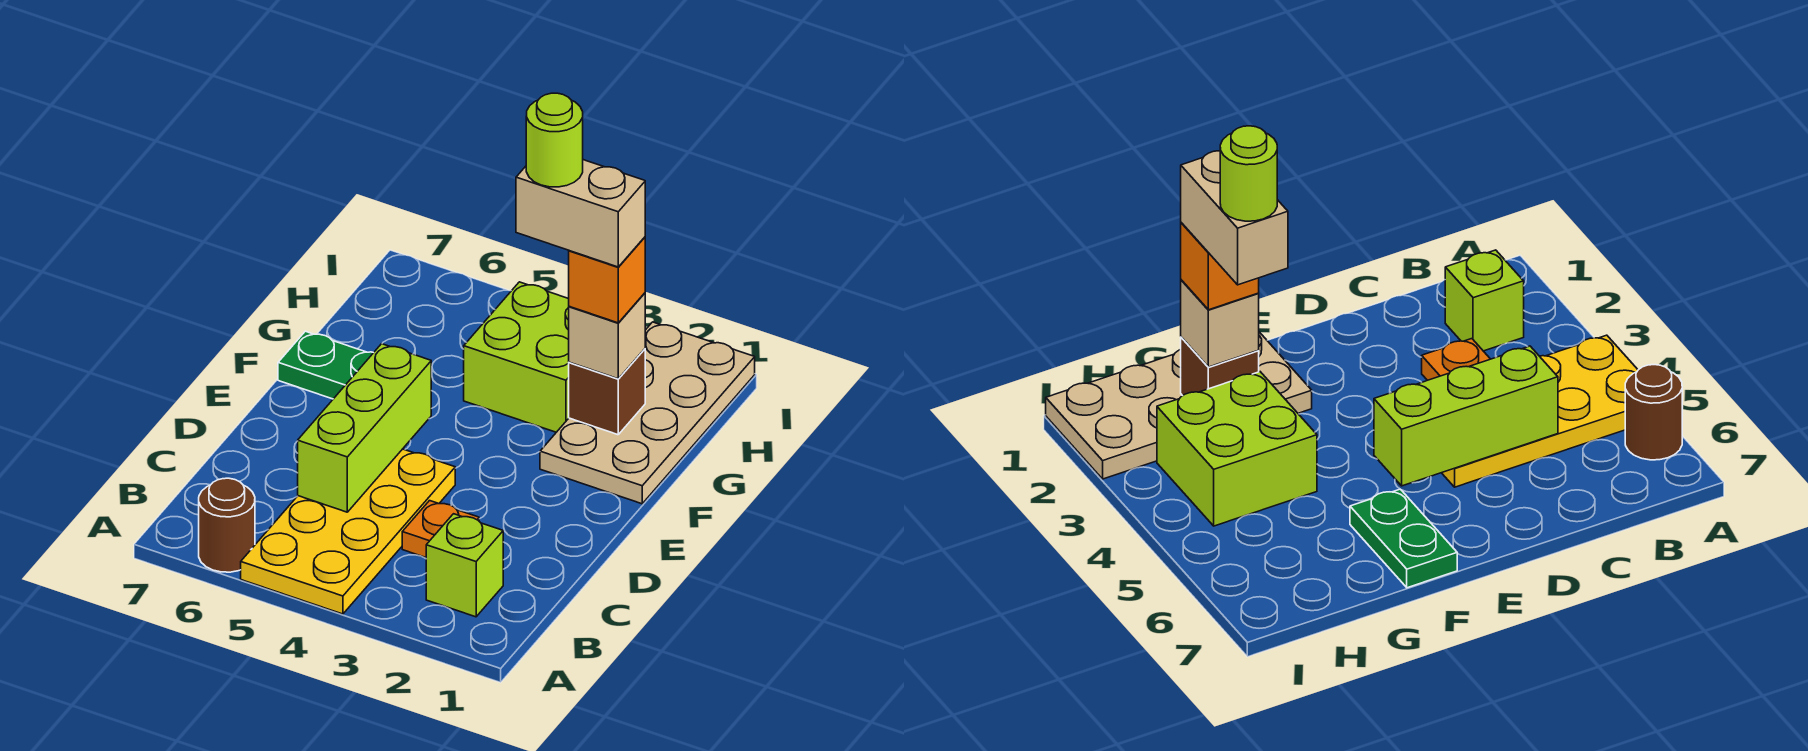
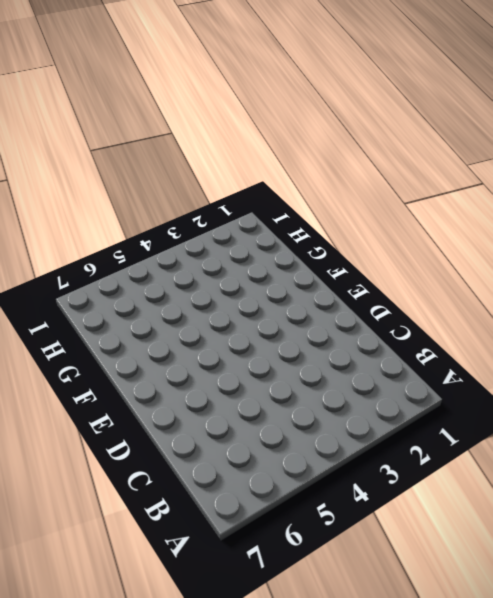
none -> yellow 2x4 plate [241,449,455,614]
none -> brown 1x1 round brick [199,478,255,572]
none -> lime 1x1 brick [426,514,503,617]

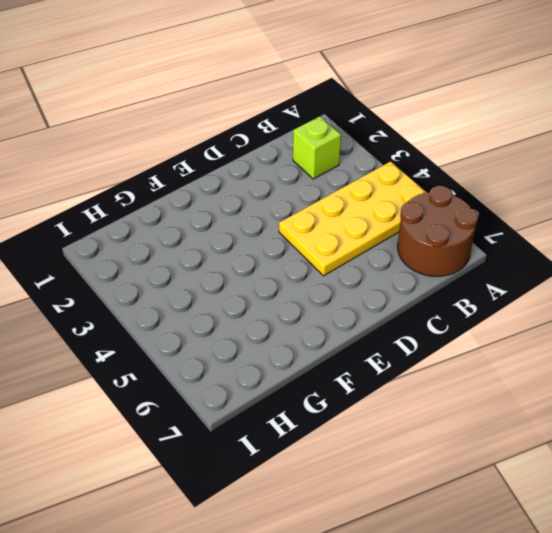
brown 2x2 round brick [398,186,478,276] -> brown 1x1 round brick [199,478,255,572]
none -> orange 1x1 plate [402,501,479,557]
none -> tan 2x4 plate [540,322,755,504]
none -> green 1x2 plate [278,331,373,399]

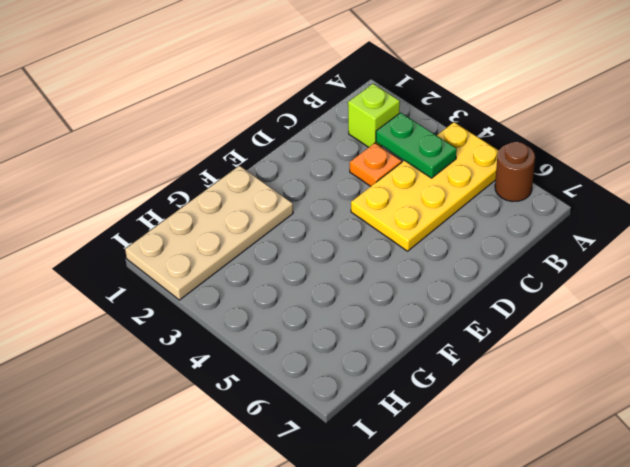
green 1x2 plate [376,113,457,178] -> green 1x2 plate moved to [278,331,373,399]
none -> lime 2x2 brick [464,282,569,432]
none -> lime 1x3 brick [298,344,431,512]
none -> brown 1x1 brick [569,349,645,435]

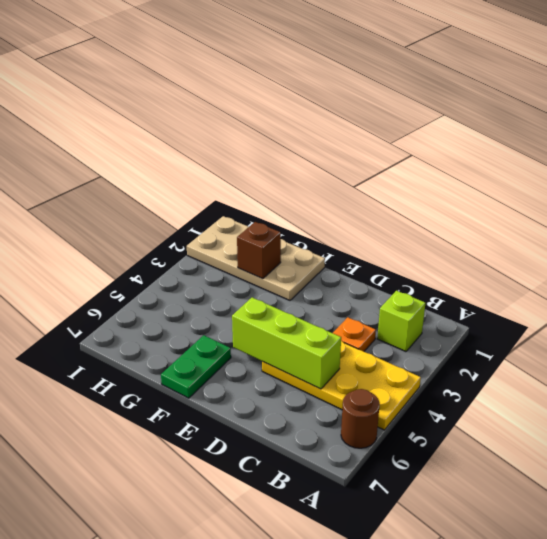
none -> lime 2x2 brick [464,282,569,432]
none -> tan 1x1 brick [569,293,645,379]
none -> orange 1x1 brick [569,237,645,323]

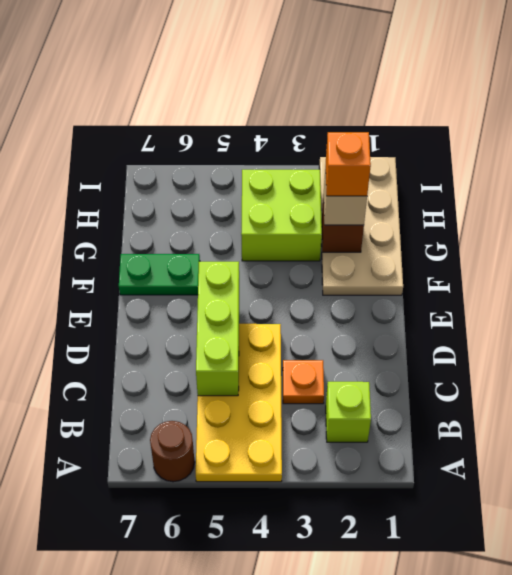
none -> tan 1x2 brick [516,160,645,267]
none -> lime 1x1 round brick [526,93,583,187]

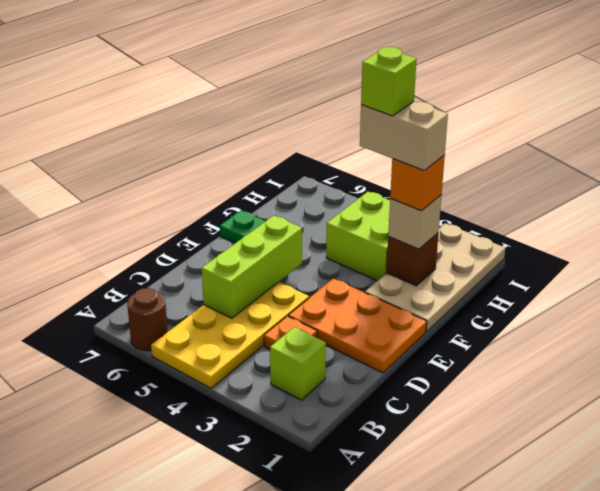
orange 2x3 plate [288,278,427,373] -> none
lime 1x1 brick [361,47,417,116] -> lime 1x1 round brick [526,93,583,187]

